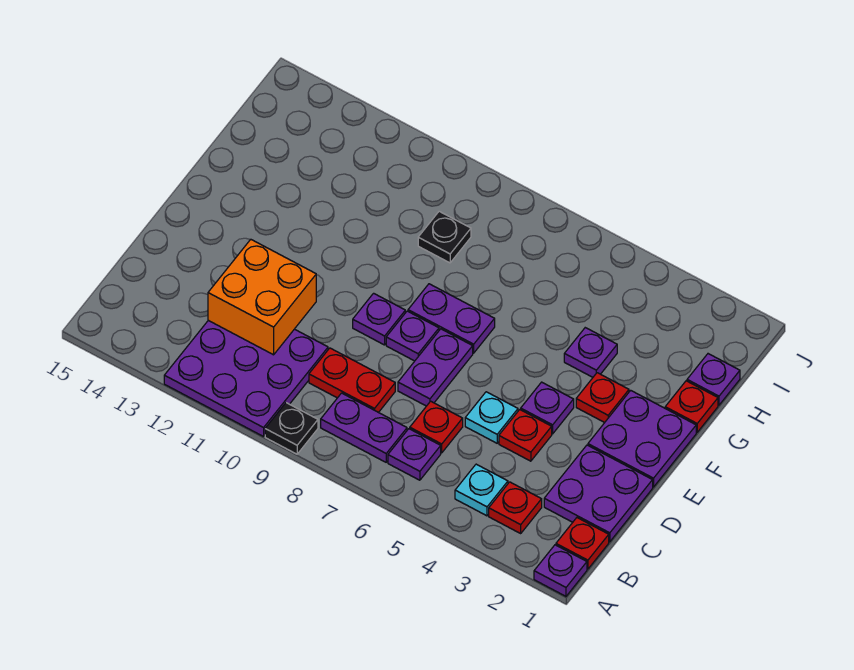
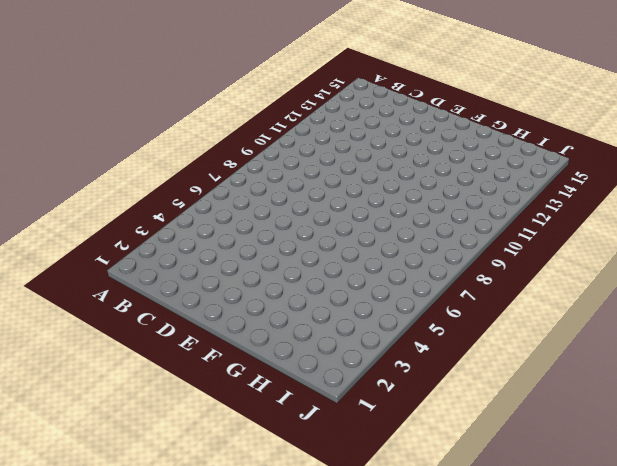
none -> purple 1x1 plate [534,545,587,596]
none -> black 1x1 plate [265,403,318,454]
none -> purple 3x3 plate [164,320,328,437]

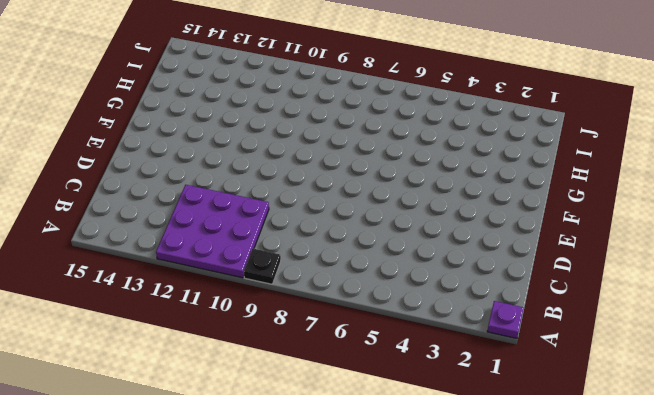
none -> red 1x1 plate [556,518,609,569]
none -> red 1x1 plate [489,482,542,533]
none -> cyan 1x1 plate [455,464,508,516]

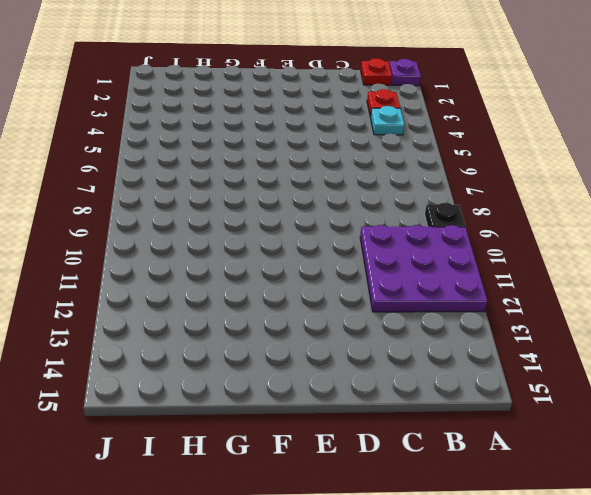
none -> purple 1x1 plate [388,429,441,480]
none -> purple 1x2 plate [321,393,407,462]
none -> purple 2x2 plate [544,445,653,542]

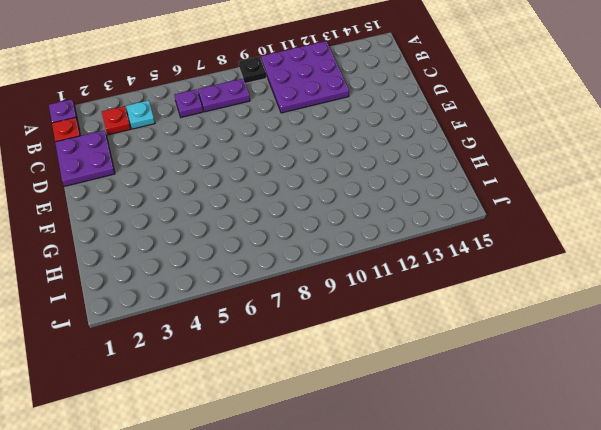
none -> red 1x1 plate [410,401,463,453]
none -> red 1x2 plate [309,348,395,413]
none -> red 1x1 plate [499,410,552,461]

